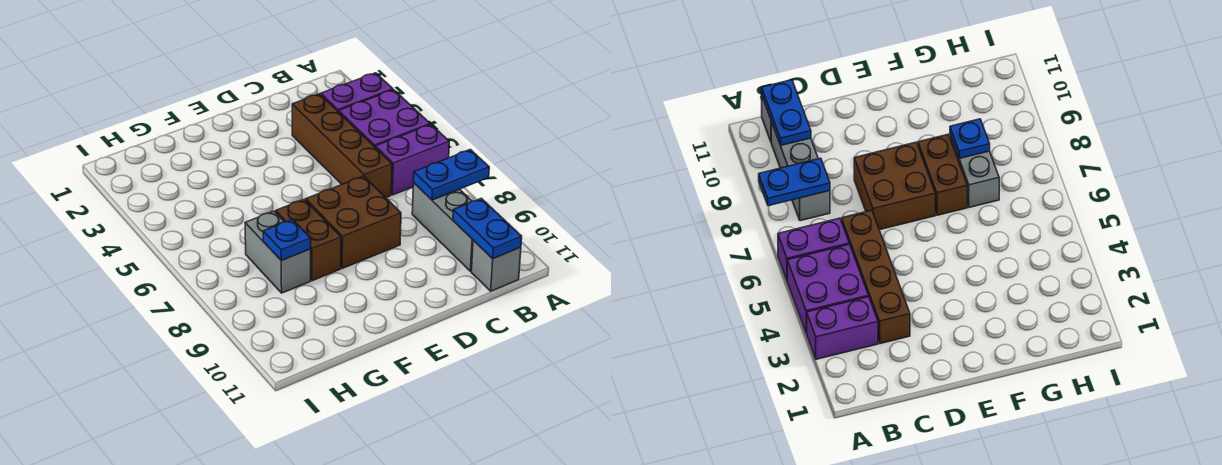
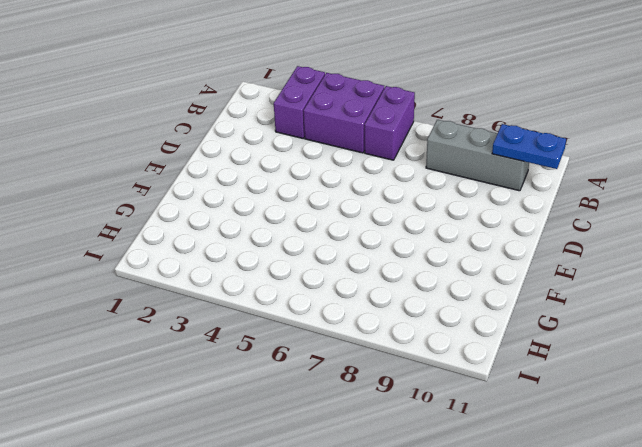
none -> grey 1x1 brick [471,240,521,291]
none -> brown 1x4 brick [292,94,392,198]
none -> brown 2x2 brick [306,176,401,268]

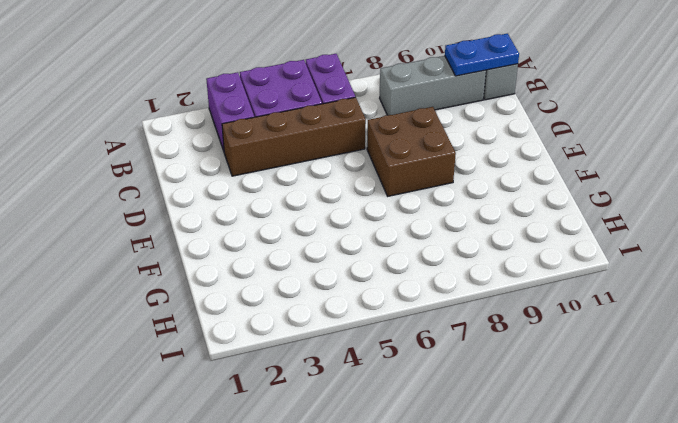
none -> brown 1x2 brick [276,199,341,281]
none -> grey 1x2 brick [245,211,311,293]
none -> blue 1x2 plate [414,150,489,200]

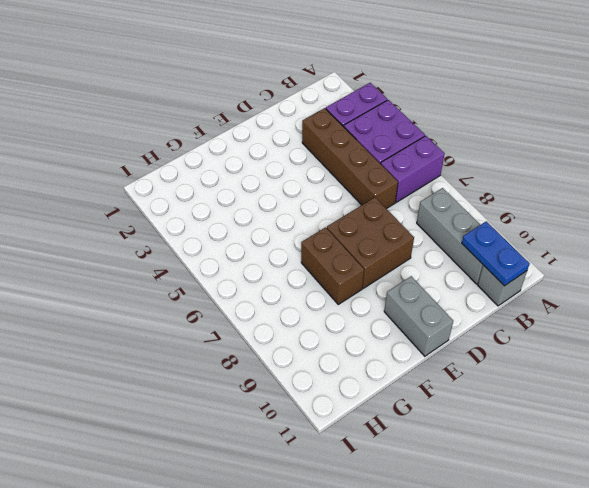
grey 1x2 brick [384,276,453,356] -> grey 1x2 brick moved to [245,211,311,293]
none -> blue 1x2 plate [414,150,489,200]
none -> blue 1x1 plate [263,219,311,260]

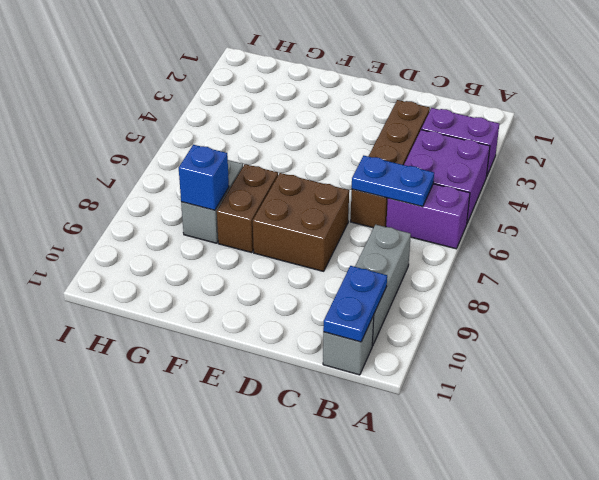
blue 1x2 plate [352,156,434,207] -> blue 1x2 plate moved to [414,150,489,200]
blue 1x1 brick [179,145,229,210] -> blue 1x1 plate [263,219,311,260]

